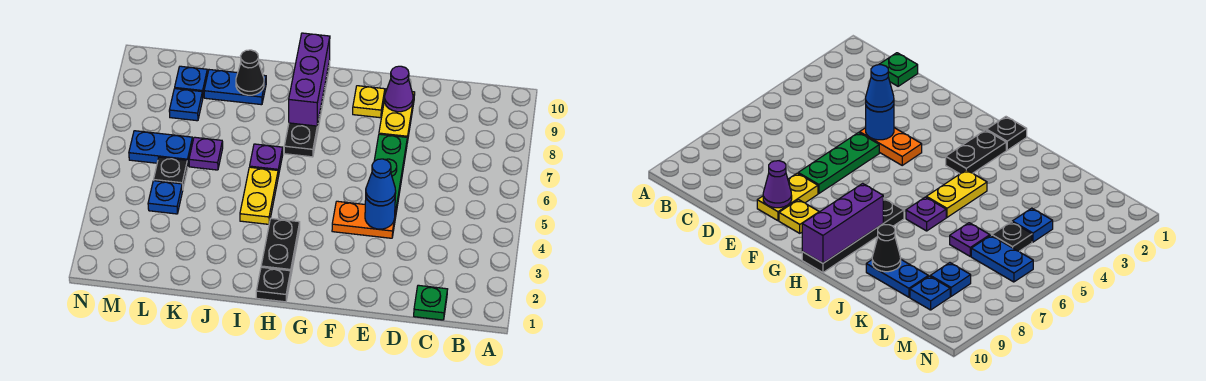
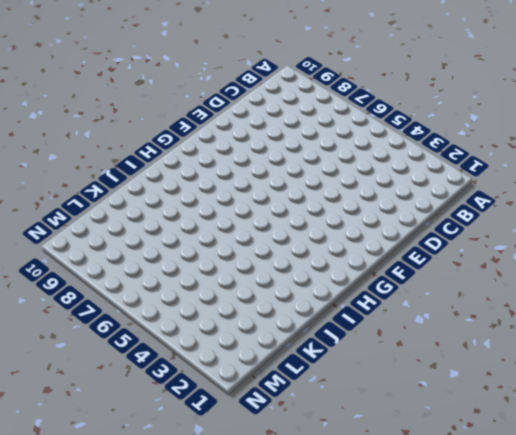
none -> green 1x1 plate [414,285,448,320]
none -> orange 1x2 plate [332,201,396,238]
none -> green 1x3 plate [374,134,407,212]

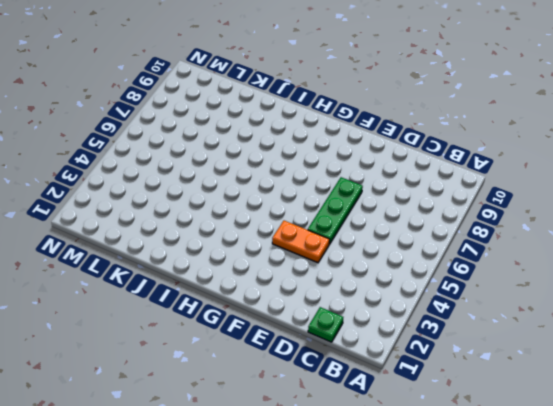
none -> yellow 1x2 plate [379,89,415,142]
none -> yellow 1x1 plate [353,86,385,118]
none -> black 1x1 plate [256,267,291,302]

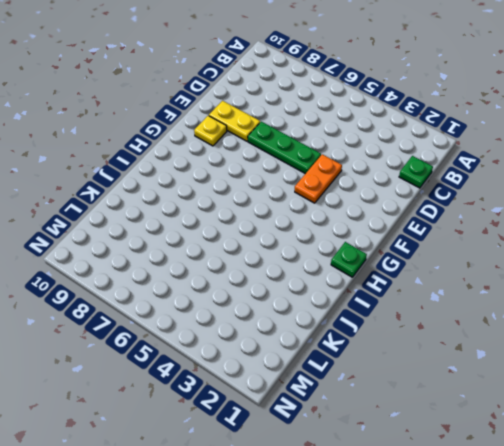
green 1x1 plate [331,242,367,277] -> black 1x1 plate [256,267,291,302]
none -> black 1x2 plate [261,218,300,274]
none -> black 1x4 plate [284,61,330,157]
none -> yellow 1x2 plate [240,167,278,224]

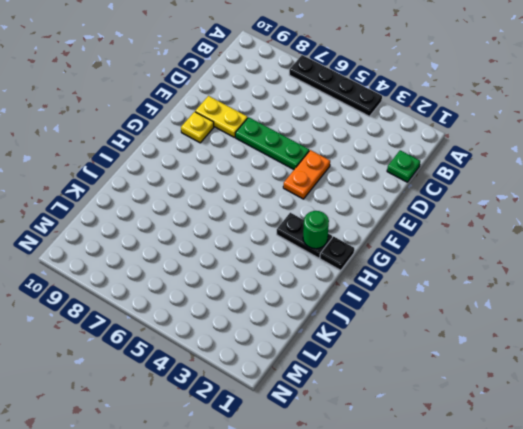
black 1x4 plate [289,55,382,116] -> black 1x4 plate moved to [284,61,330,157]
green 1x1 round brick [303,211,329,249] -> none
none -> yellow 1x2 plate [240,167,278,224]
none -> purple 1x1 plate [250,144,283,176]
none -> blue 1x2 plate [204,70,266,105]

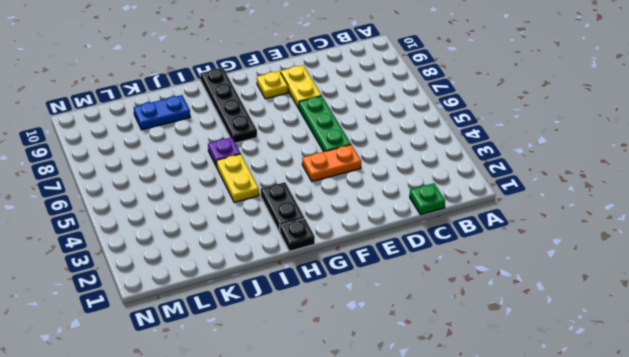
none -> purple 1x1 plate [189,137,223,170]
none -> blue 1x1 plate [148,181,183,214]
none -> black 1x1 plate [154,157,188,190]

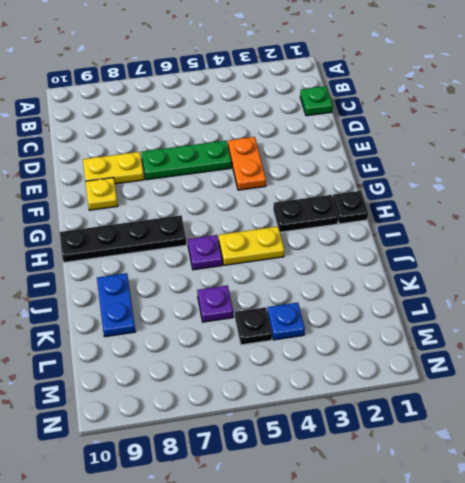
none -> blue 1x2 plate [129,131,193,164]
none -> blue 1x1 plate [169,89,203,121]
none -> blue 1x1 plate [175,66,208,96]

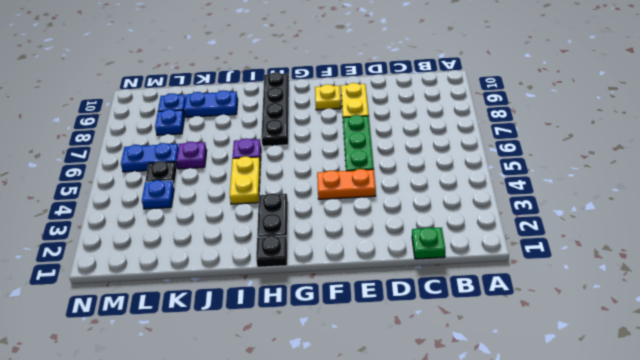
none -> blue 1x1 round brick [365,198,395,229]
none -> purple 1x1 cone [385,66,413,112]
none -> purple 1x3 brick [289,33,330,126]

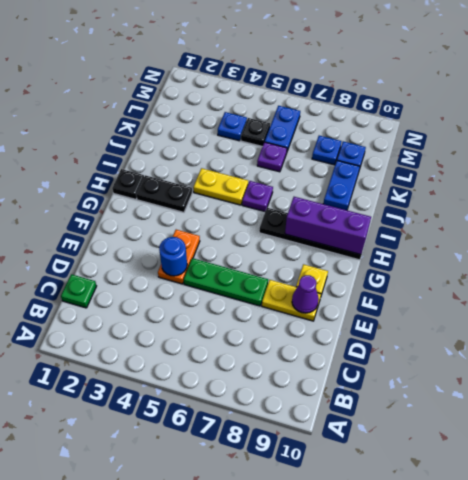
none -> black 1x1 cone [236,50,264,95]
none -> blue 1x1 cone [366,159,396,206]

